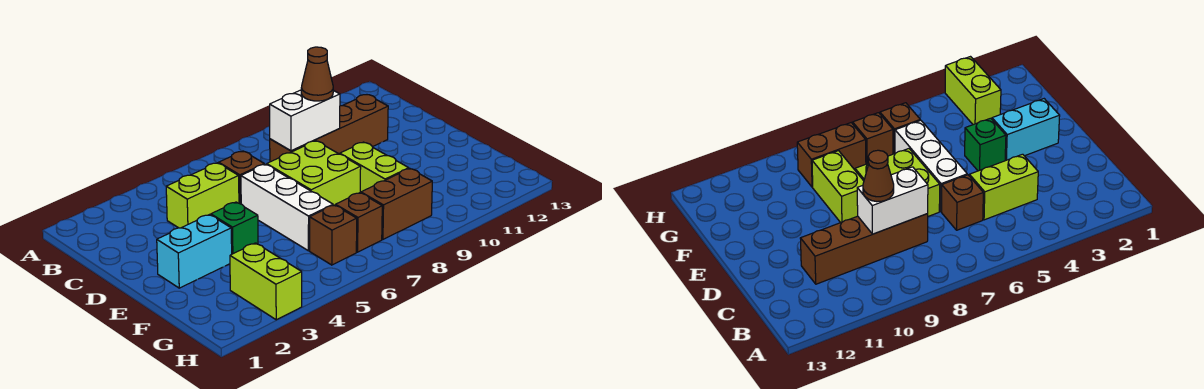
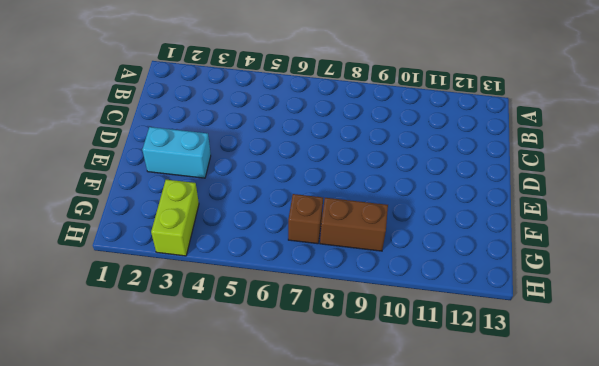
none -> lime 1x2 brick [166,163,239,228]
none -> brown 1x1 brick [219,151,264,204]
none -> brown 1x4 brick [270,95,388,162]

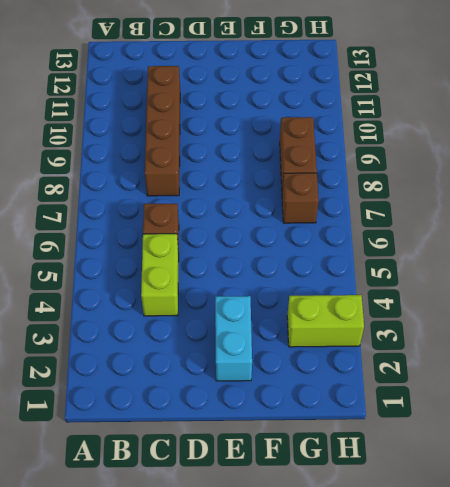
none -> white 1x3 brick [241,164,333,251]
none -> lime 2x2 brick [267,141,361,206]
none -> green 1x1 brick [211,202,258,254]

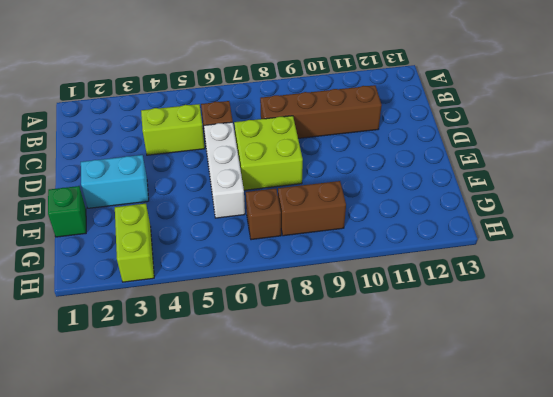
green 1x1 brick [48,186,86,237] -> green 1x1 brick moved to [211,202,258,254]
none -> lime 1x2 brick [340,142,409,193]
none -> brown 1x1 brick [310,205,357,265]
none -> white 1x2 brick [270,90,340,151]

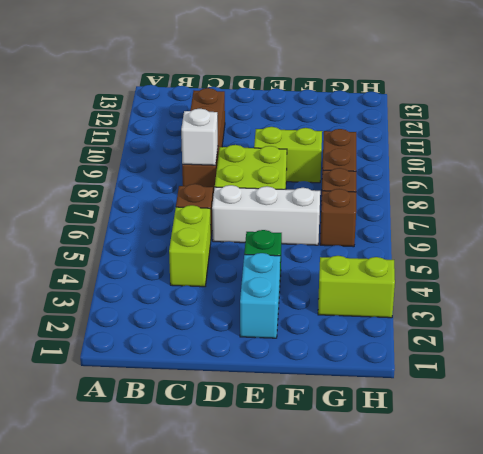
white 1x1 brick [181,109,218,165] -> white 1x2 brick [270,90,340,151]
none -> brown 1x1 cone [301,47,333,101]

